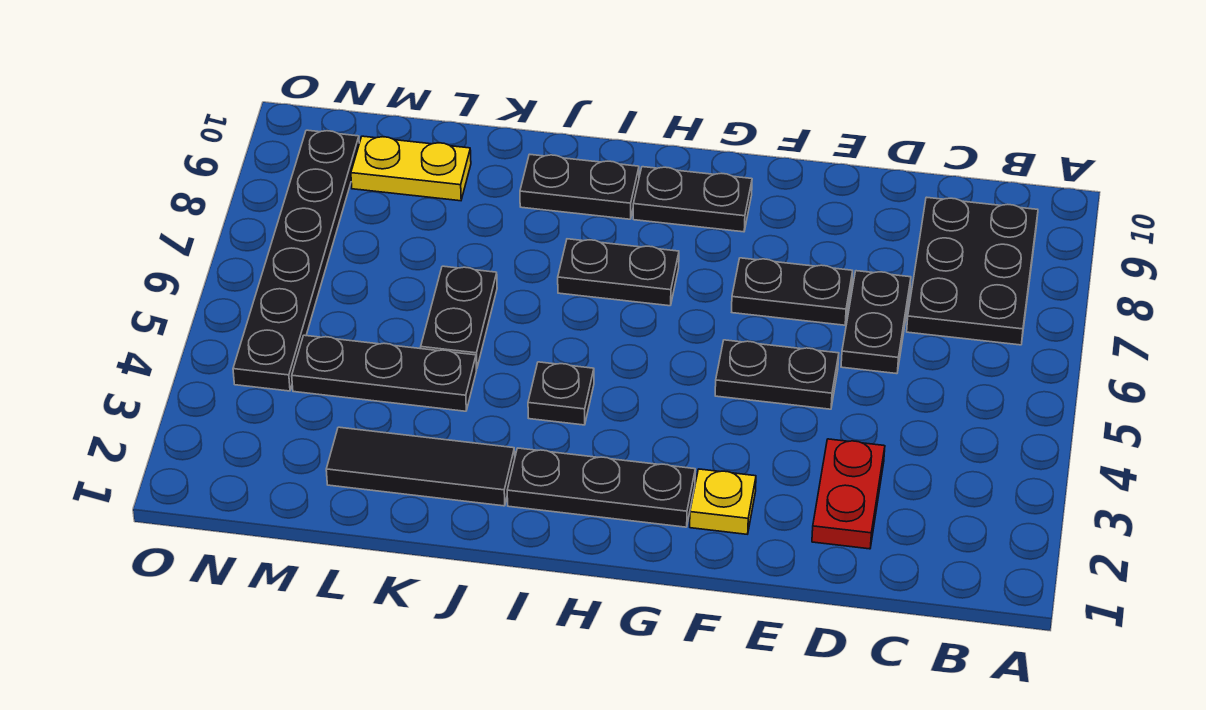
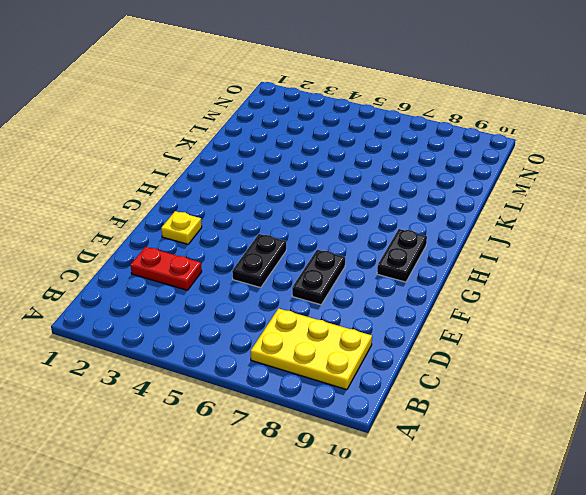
yellow 2x3 plate [251,309,372,390] -> black 2x3 plate [907,197,1038,345]
none -> black 1x2 plate [841,271,911,374]
none -> black 1x3 plate [507,448,695,527]
none -> black 1x2 plate [558,239,679,306]

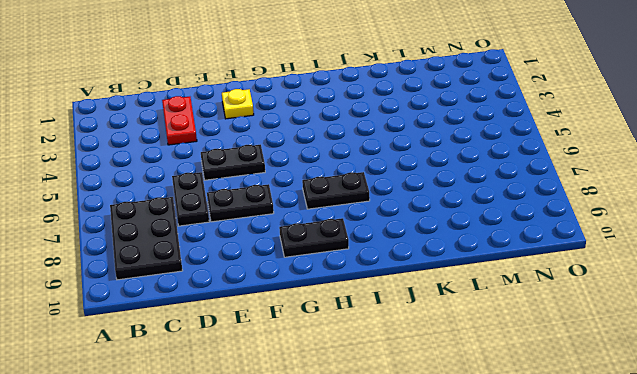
none -> black 1x3 plate [507,448,695,527]
none -> black 1x1 plate [528,362,594,425]
none -> black 1x2 plate [520,154,639,219]

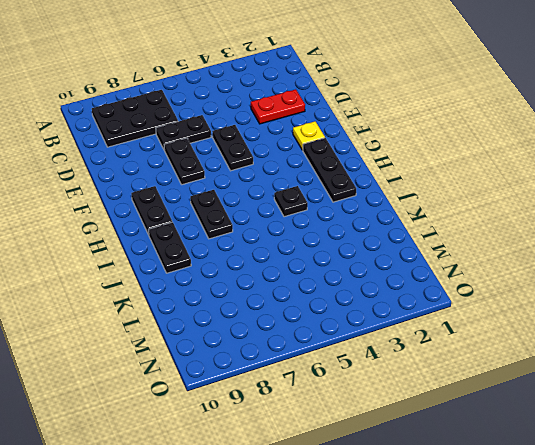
none -> black 1x3 tile [326,427,515,506]
none -> black 1x3 plate [292,335,476,411]
none -> black 1x2 plate [421,266,497,369]

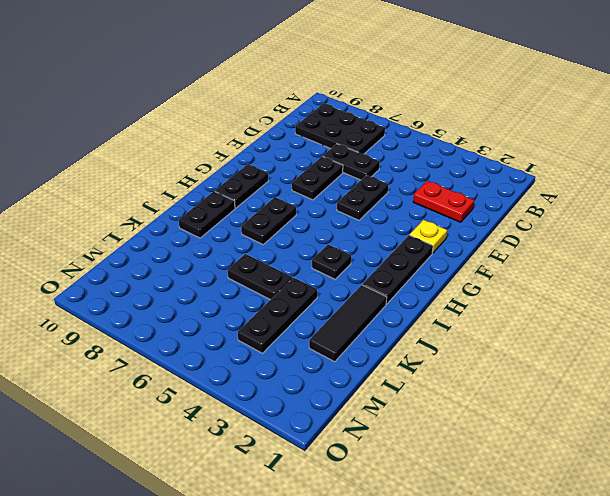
none -> yellow 1x2 plate [351,136,471,201]
none -> black 1x6 plate [233,130,359,391]

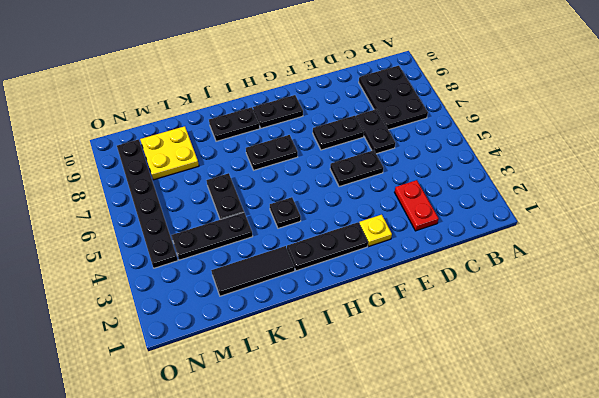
yellow 2x2 plate [140,126,199,180] -> yellow 1x2 plate [351,136,471,201]

